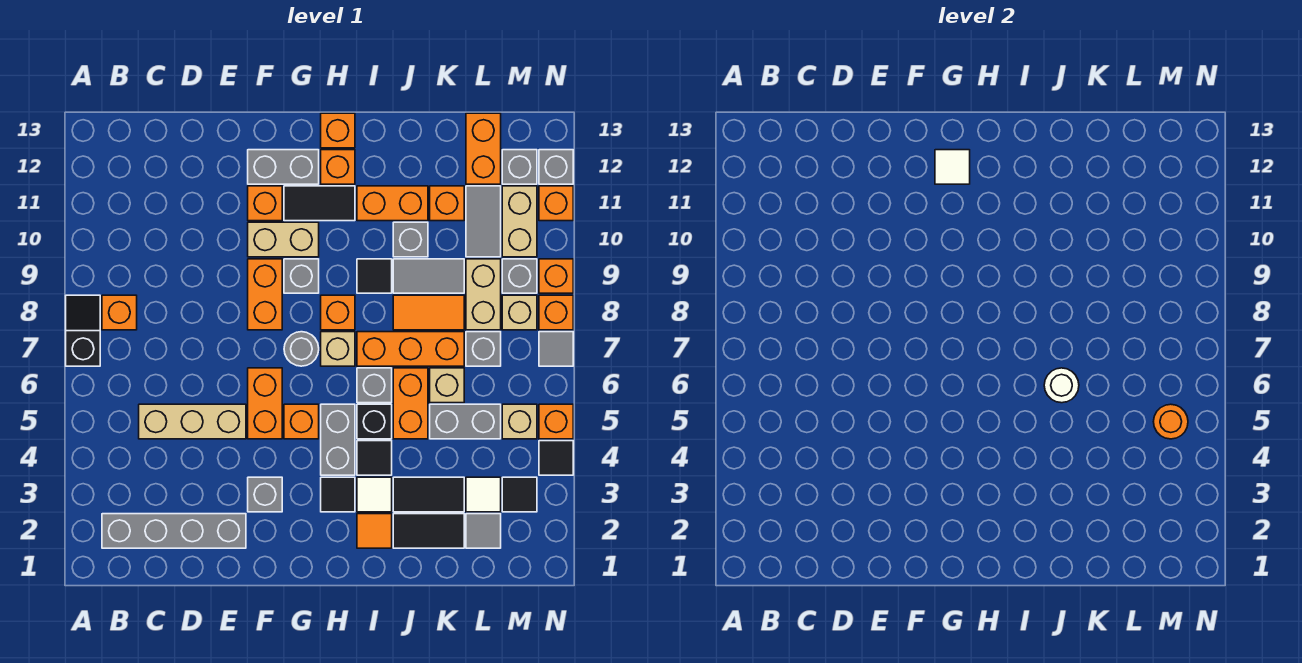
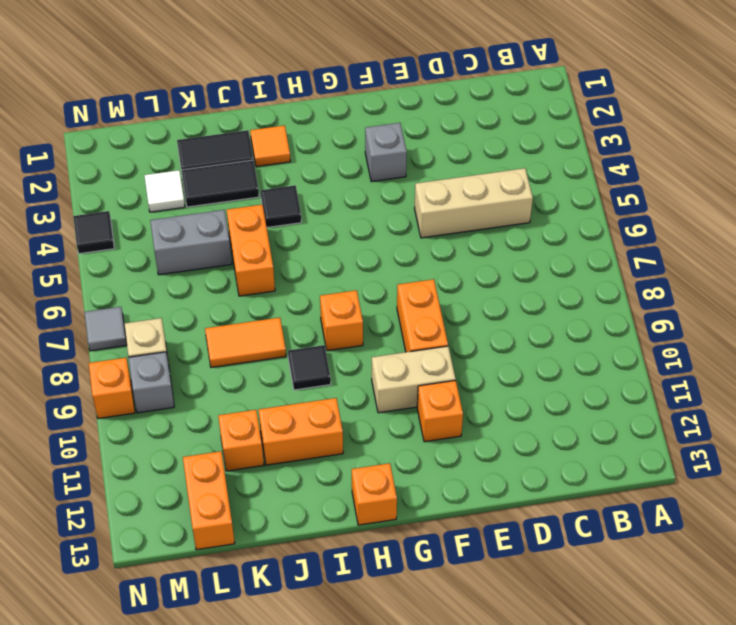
none -> black 1x2 slope [66,295,100,366]
none -> grey 1x4 brick [102,514,246,548]
none -> orange 1x1 brick [102,295,137,330]
none -> orange 1x2 brick [248,368,282,439]

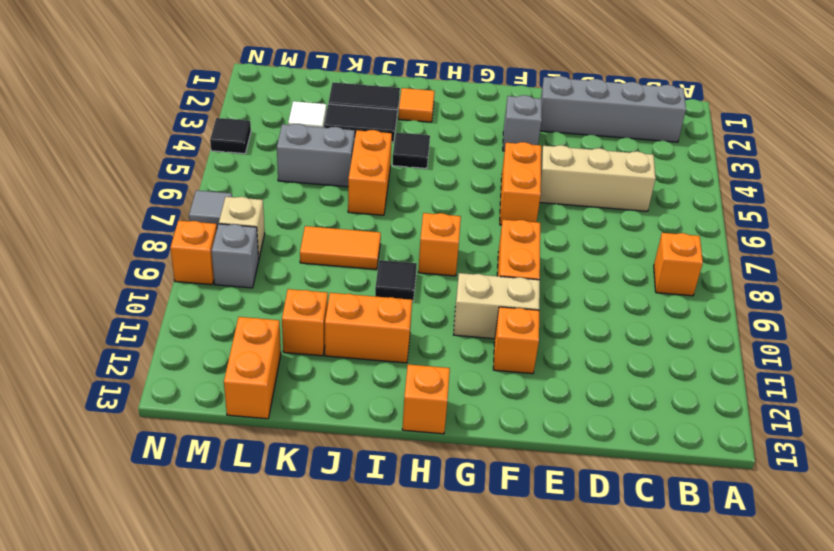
none -> black 1x2 slope [66,295,100,366]
none -> grey 1x2 brick [248,150,319,184]
none -> orange 1x1 brick [284,404,319,439]
none -> grey 1x1 round brick [284,332,319,366]

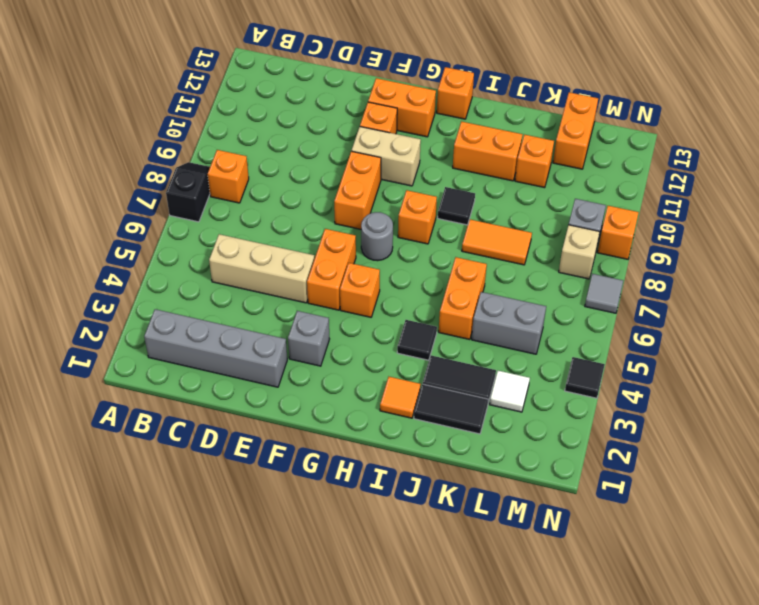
orange 1x2 brick [368,78,436,137] -> grey 1x2 brick [248,150,319,184]
none -> grey 1x1 brick [284,259,319,293]
none -> black 1x2 tile [284,186,355,221]
none -> black 1x1 tile [321,477,355,512]
none -> grey 1x2 brick [321,404,355,475]

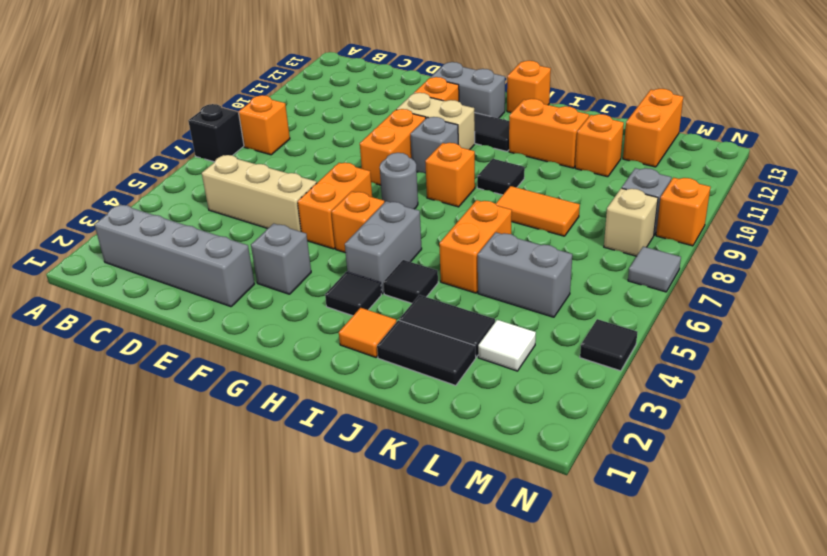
none -> tan 1x1 brick [321,332,355,366]
none -> orange 1x1 brick [321,150,355,184]
none -> white 1x1 tile [357,477,392,512]
none -> black 1x1 brick [357,404,392,439]

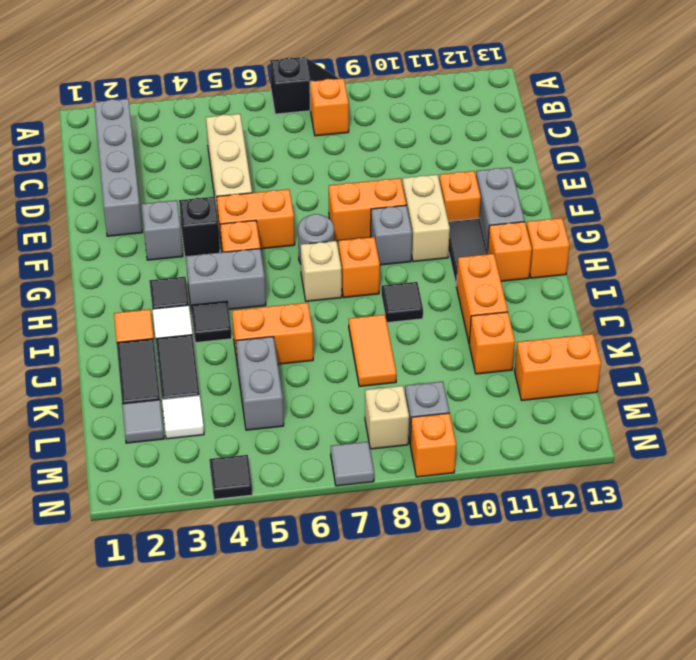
black 1x1 brick [179,197,220,256] -> black 1x1 brick moved to [357,404,392,439]
none -> grey 1x1 brick [357,368,392,403]
none -> orange 1x3 brick [357,332,464,366]
none -> grey 1x2 tile [393,259,464,293]
none -> grey 1x1 brick [393,222,428,257]

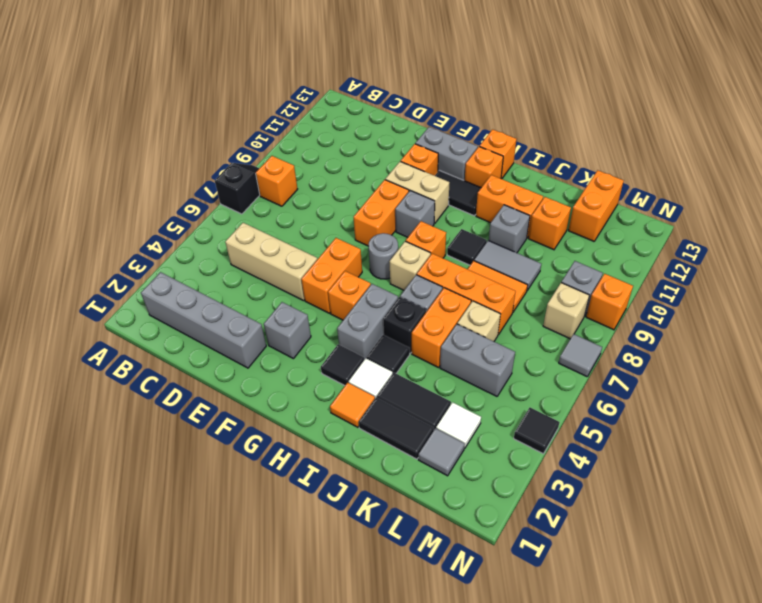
none -> grey 1x1 brick [466,332,501,366]
none -> tan 1x2 brick [466,259,501,330]
none -> grey 1x2 tile [466,186,501,257]
none -> black 1x1 tile [502,477,537,512]

